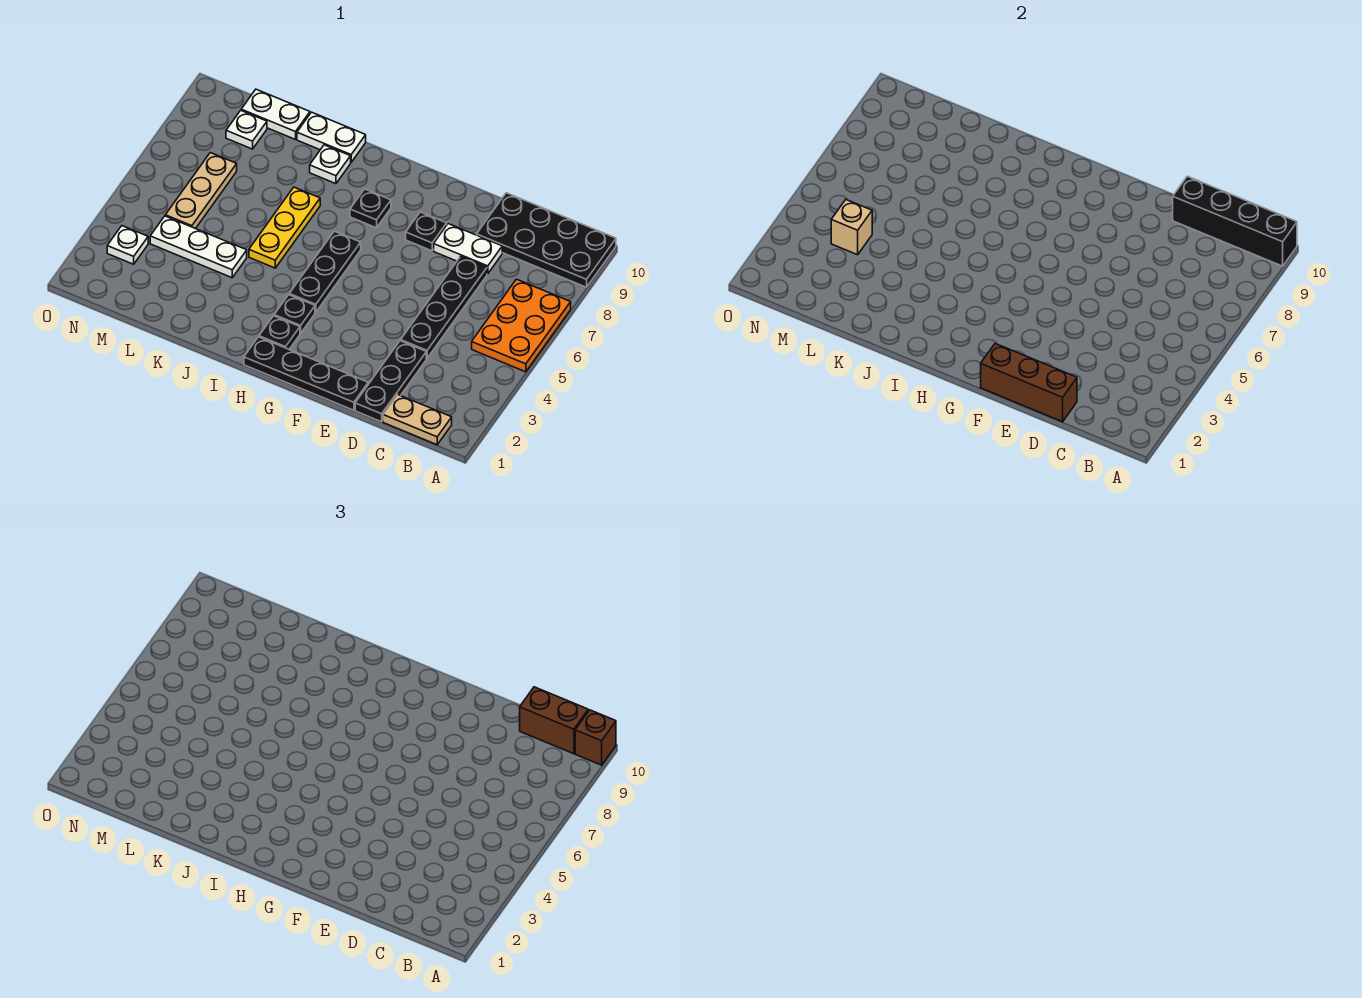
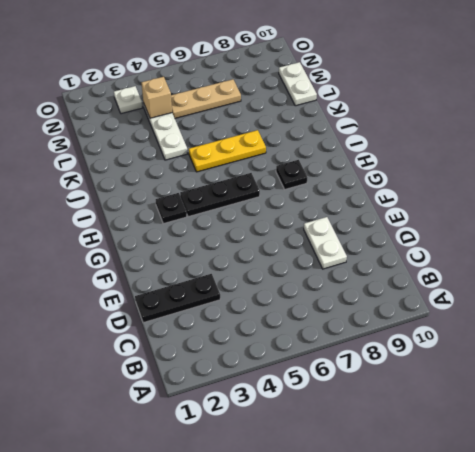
none -> orange 2x3 plate [472,279,571,372]
none -> black 2x4 plate [477,193,616,287]
none -> tan 1x2 plate [383,395,452,445]

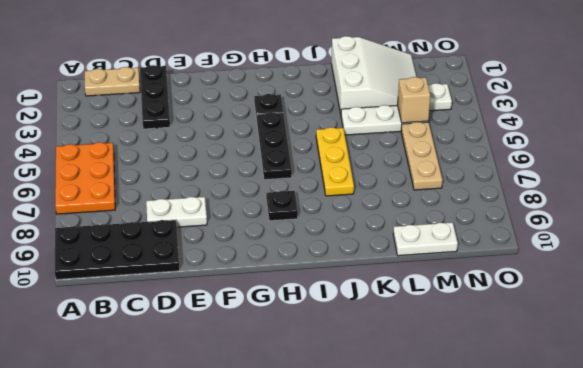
white 3x3 slope [331,36,417,114] -> none
none -> black 1x4 plate [401,256,487,358]
none -> black 1x4 plate [244,337,368,410]
none -> black 1x1 plate [406,212,447,251]

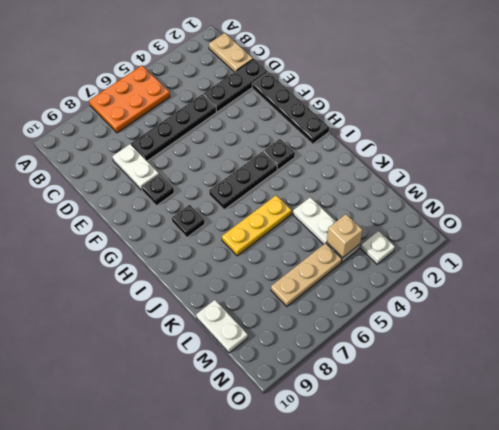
none -> black 2x4 plate [477,193,616,287]
none -> black 1x1 plate [259,316,300,349]
none -> white 1x1 plate [310,145,351,184]

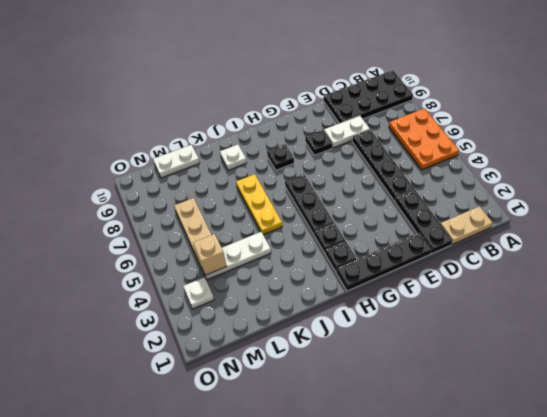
none -> white 1x2 plate [297,112,366,162]
none -> white 1x1 plate [226,110,267,149]
none -> black 1x4 brick [1173,176,1297,266]

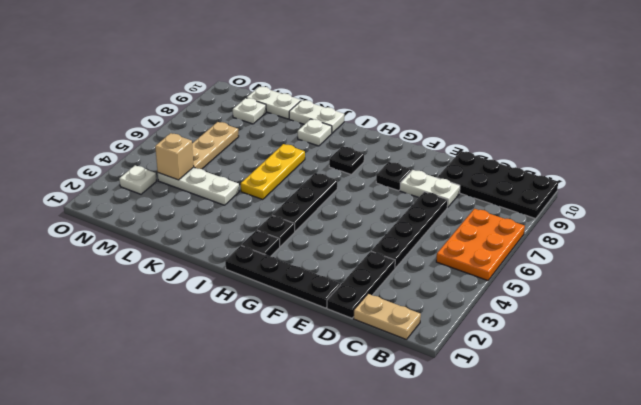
none -> black 1x4 brick [1173,176,1297,266]
none -> brown 1x3 brick [981,344,1077,422]
none -> brown 1x1 brick [575,710,616,765]

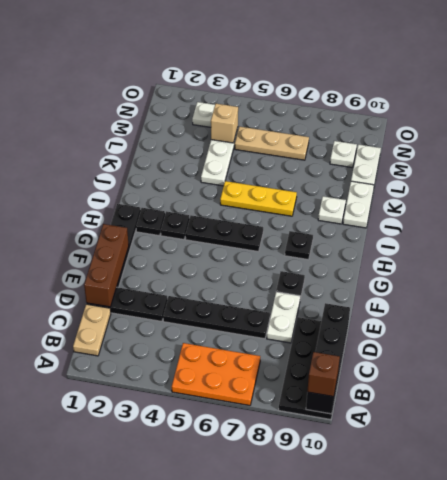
none -> brown 1x2 brick [520,687,588,754]

